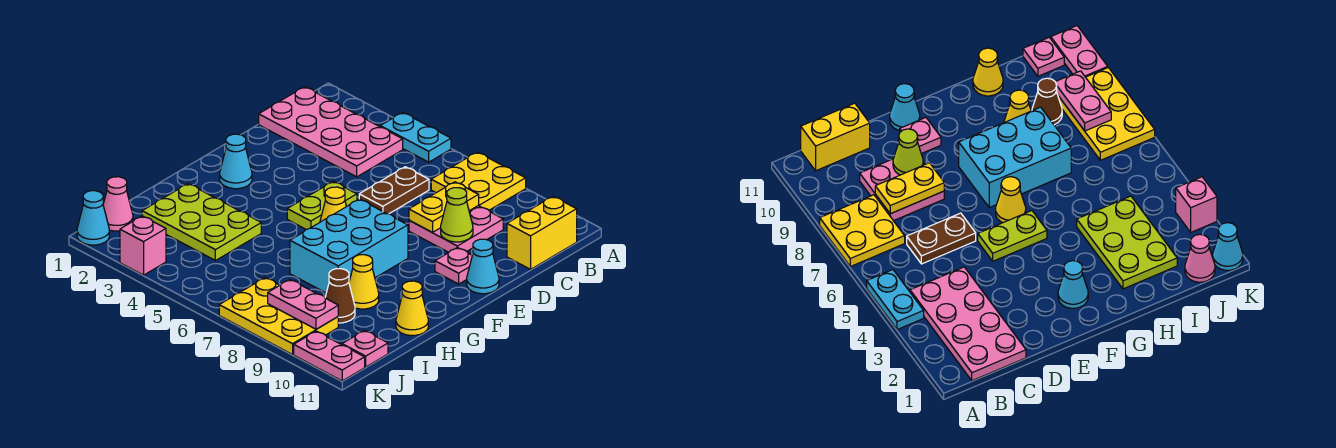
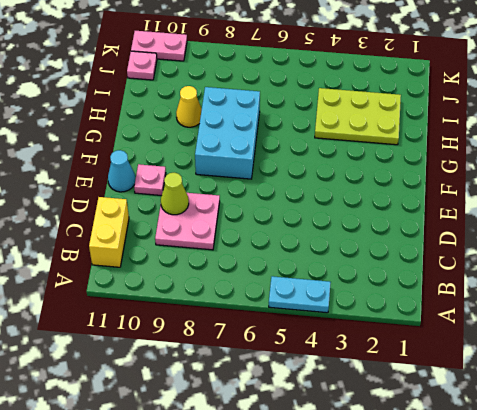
none -> yellow 2x2 plate [431,152,526,210]
none -> pink 2x4 plate [259,87,403,177]
none -> brown 1x2 plate [359,167,429,214]

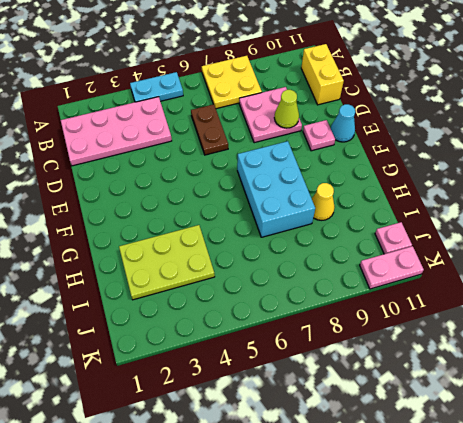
none -> lime 1x2 plate [287,181,357,230]
none -> cyan 1x1 cone [220,134,252,189]
none -> yellow 1x1 cone [320,187,346,222]

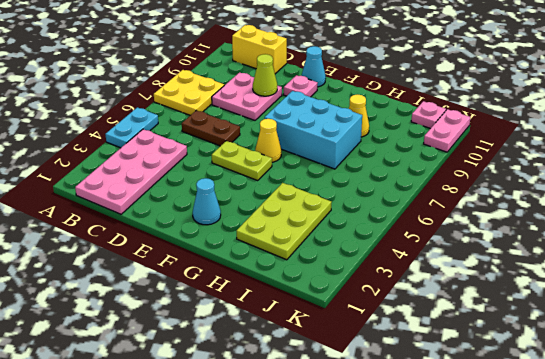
none -> yellow 1x1 cone [396,281,428,335]
none -> brown 1x1 cone [325,269,355,323]
none -> pink 1x1 cone [103,177,133,231]

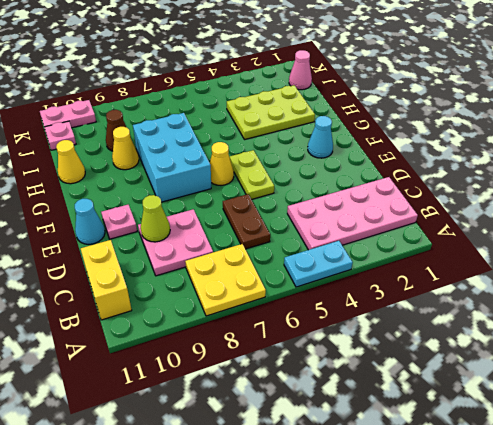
none -> yellow 2x3 plate [219,278,338,355]
none -> cyan 1x1 cone [77,191,109,245]
none -> pink 1x1 brick [120,216,166,275]

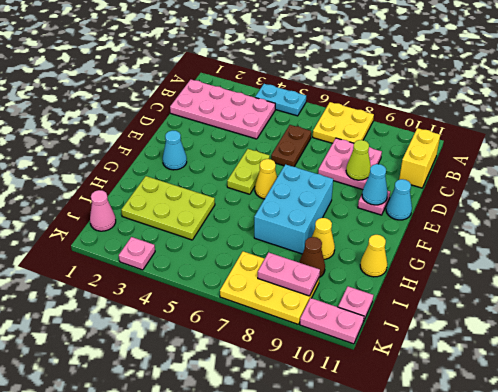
cyan 1x1 cone [362,164,388,205] -> cyan 1x1 cone moved to [77,191,109,245]
pink 1x1 plate [119,237,155,270] -> pink 1x1 brick [120,216,166,275]
none -> yellow 1x2 plate [409,182,479,232]

